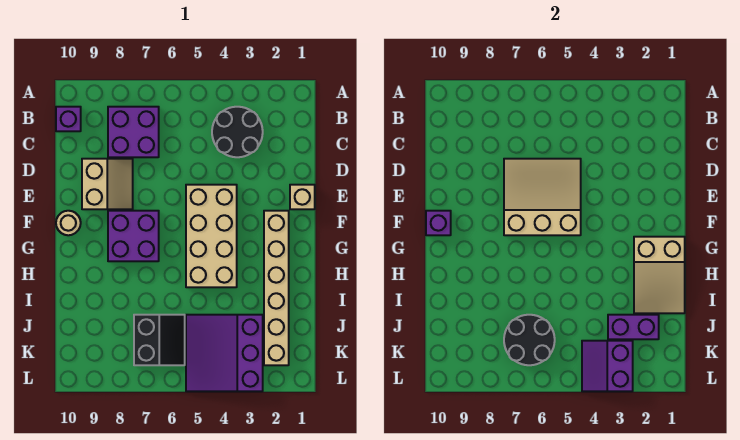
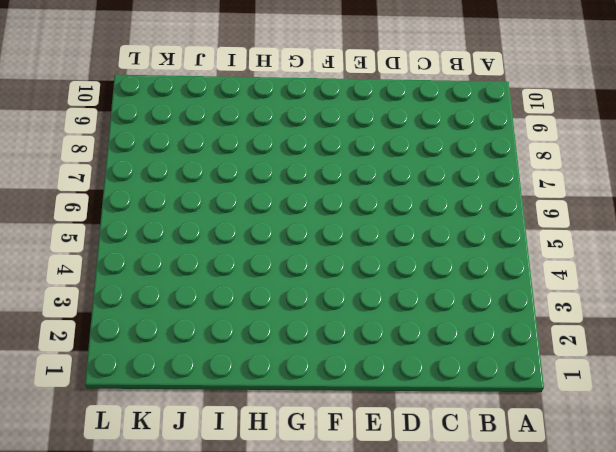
none -> black 2x2 round brick [212,107,263,157]
none -> purple 2x2 brick [108,107,159,157]
none -> purple 1x1 brick [56,107,81,131]

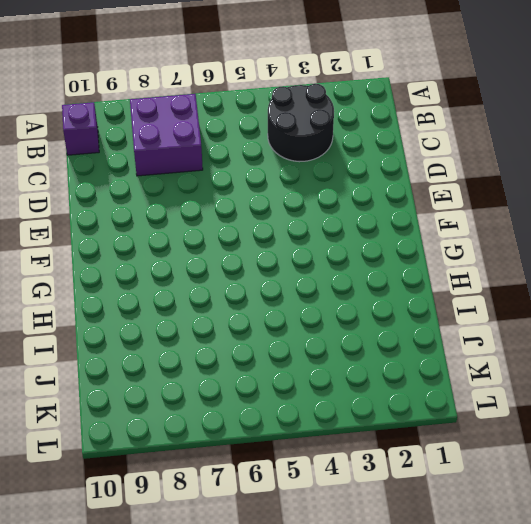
none -> tan 2x2 slope [82,159,133,209]
none -> tan 1x1 brick [290,185,315,209]
none -> tan 2x4 brick [186,185,237,287]

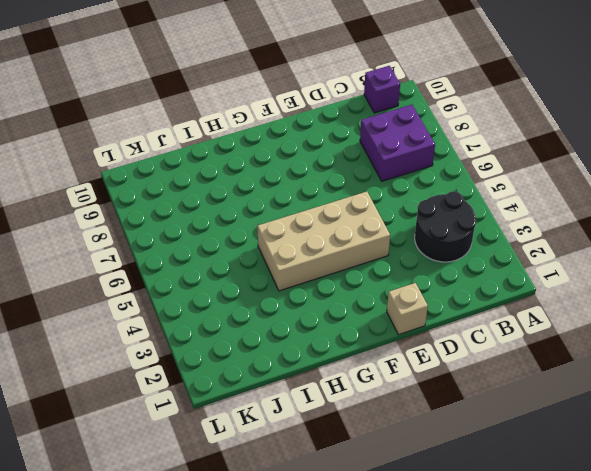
none -> tan 2x2 slope [82,159,133,209]
none -> tan 1x6 brick [264,211,289,365]
none -> purple 2x2 brick [108,211,159,261]

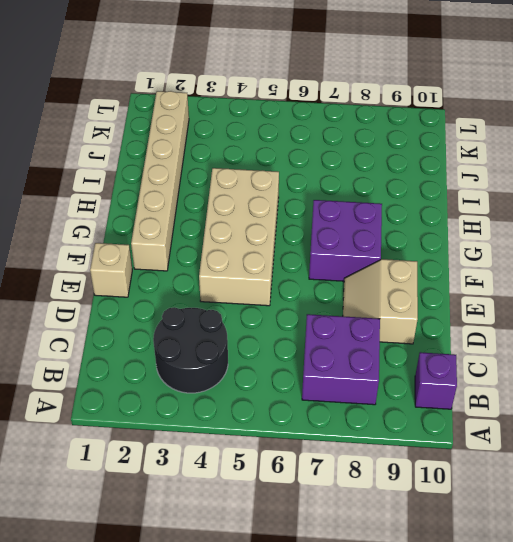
none -> tan 1x1 round brick [56,211,81,235]
none -> purple 3x3 slope [186,315,263,391]
none -> black 2x2 slope [134,315,185,365]

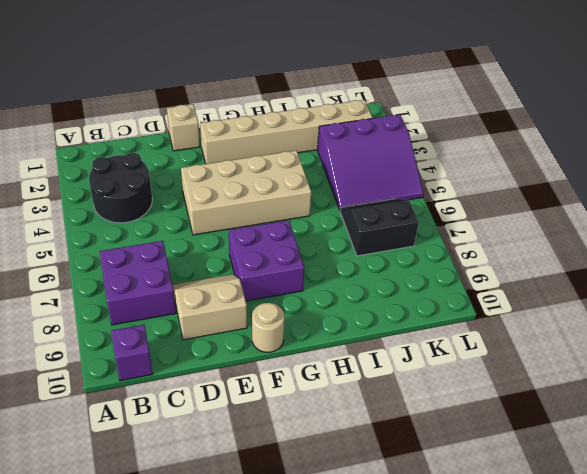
none -> tan 3x3 slope [504,159,581,235]
none -> purple 1x1 brick [426,211,451,235]
none -> tan 2x3 slope [634,237,685,313]

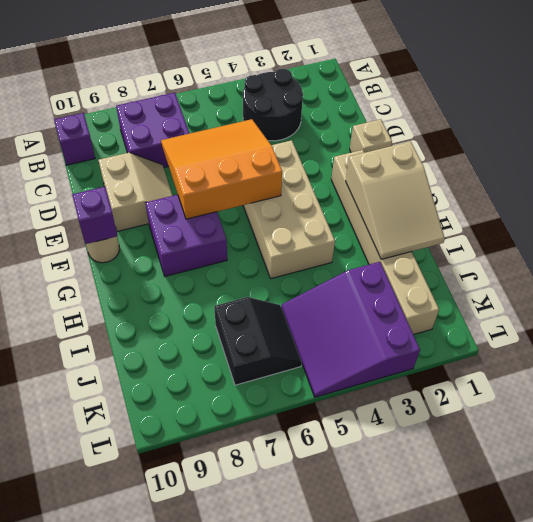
orange 3x3 slope [161,119,282,219] -> tan 3x3 slope [504,159,581,235]
none -> purple 1x2 brick [608,315,659,339]
none -> black 2x2 round brick [504,315,555,365]
none -> purple 2x2 slope [582,341,633,391]

